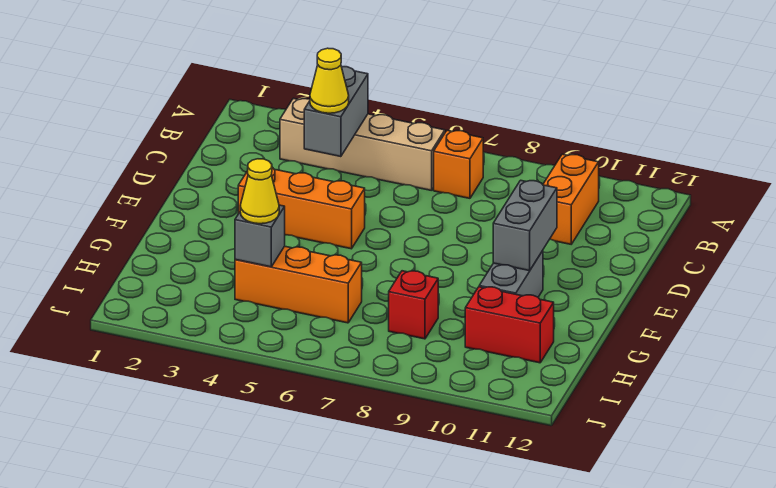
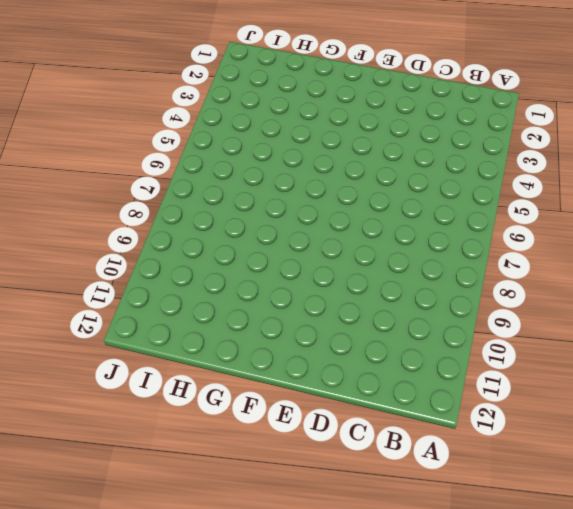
none -> tan 1x4 brick [280,98,445,191]
none -> orange 1x1 brick [434,130,483,198]
none -> orange 1x2 brick [543,154,599,244]

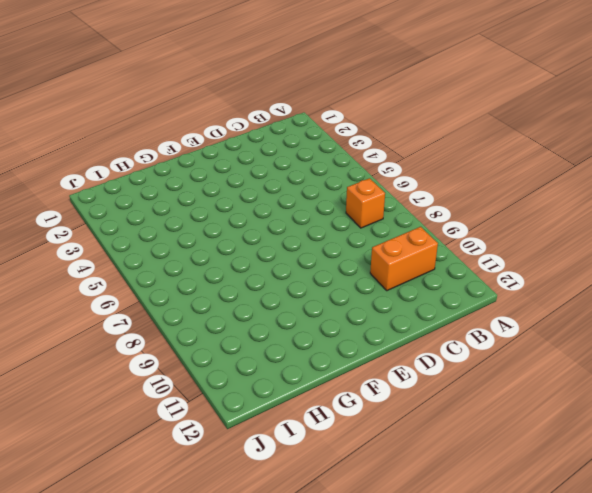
none -> tan 1x4 brick [280,98,445,191]
none -> orange 1x3 brick [238,167,365,249]
none -> grey 1x2 brick [479,251,543,297]

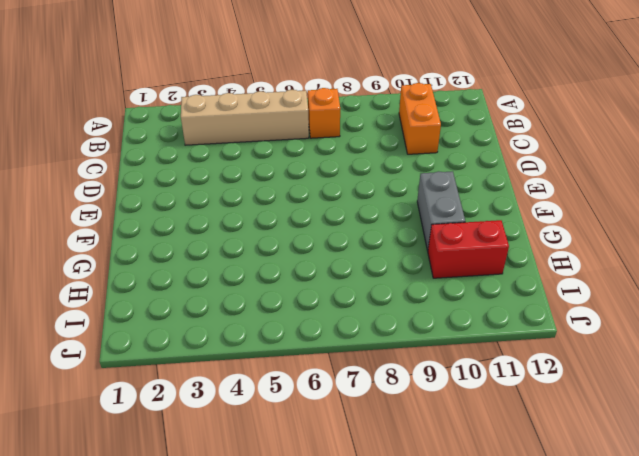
none -> orange 1x3 brick [238,167,365,249]
none -> orange 1x3 brick [235,246,362,323]
none -> red 1x1 brick [389,271,438,339]

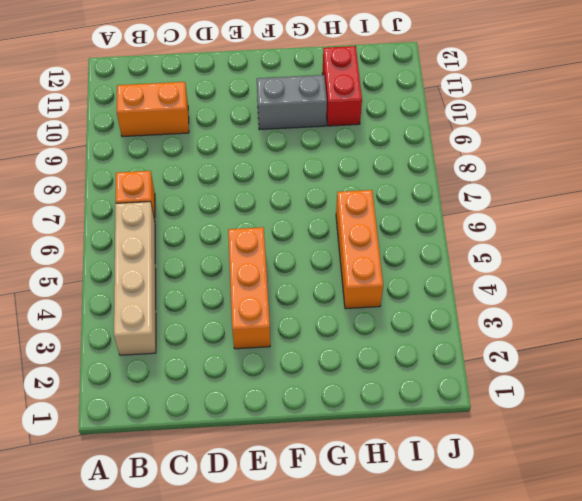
none -> red 1x1 brick [389,271,438,339]
none -> grey 1x2 brick [304,67,368,157]
none -> grey 1x2 brick [493,180,557,271]

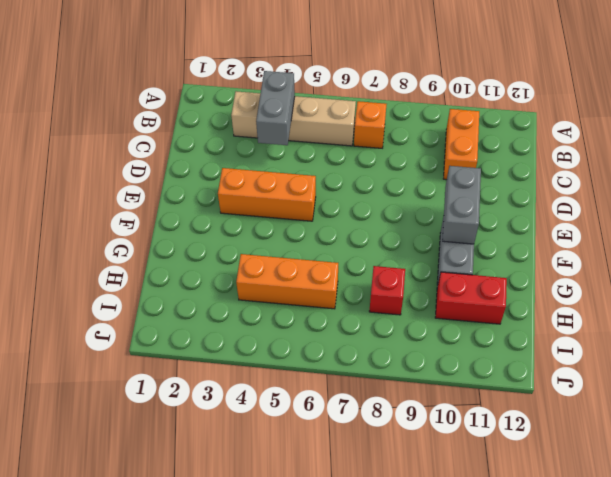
none -> grey 1x1 brick [235,205,285,267]
none -> yellow 1x1 cone [310,48,349,113]
none -> yellow 1x1 cone [240,159,279,224]

